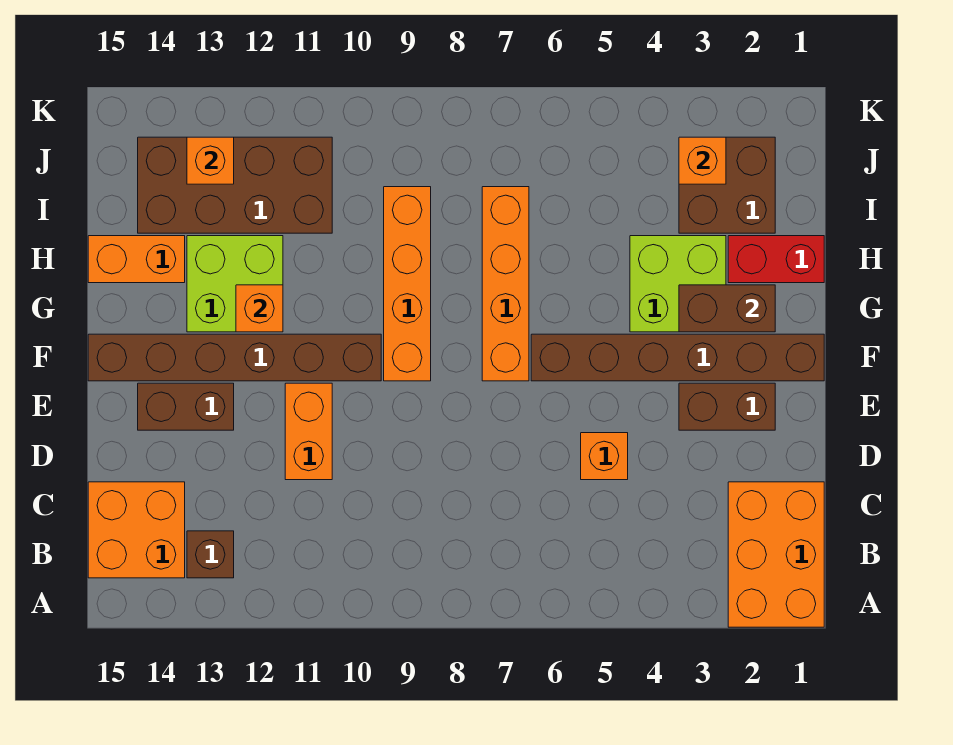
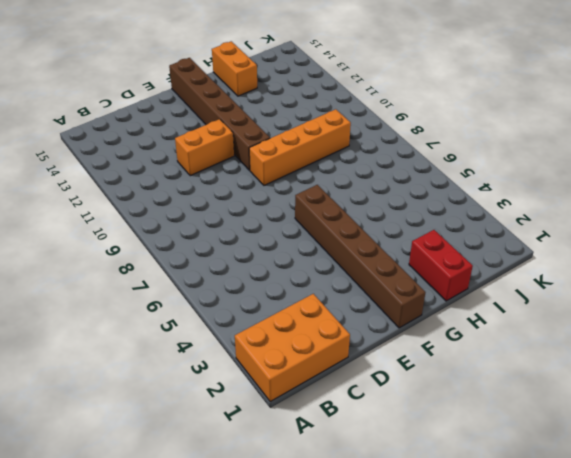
none -> brown 1x1 brick [187,531,234,578]
none -> orange 2x2 brick [88,482,185,578]
none -> orange 1x1 brick [581,433,628,480]

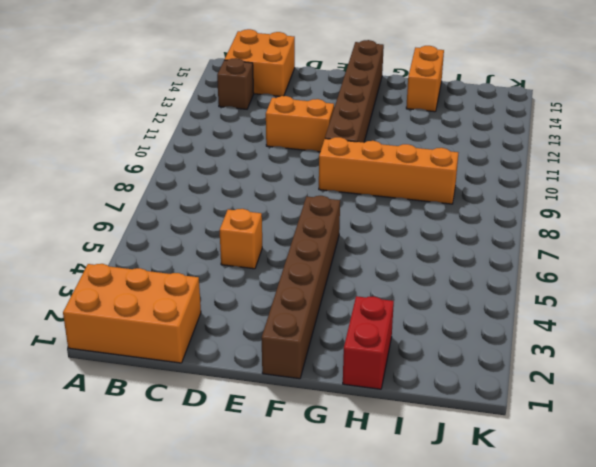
none -> brown 1x2 brick [679,383,775,430]
none -> brown 1x2 brick [138,383,234,430]
none -> orange 1x4 brick [482,187,529,381]

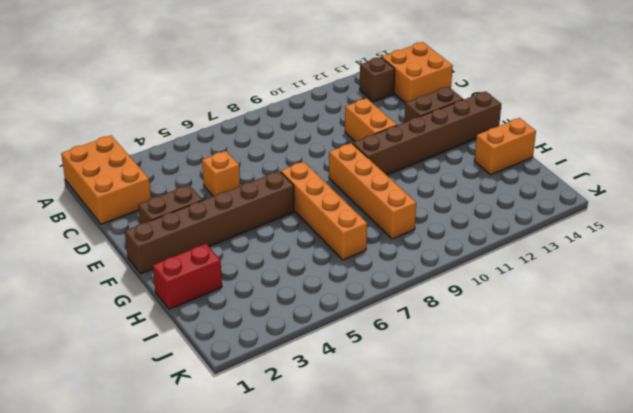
none -> lime 2x2 brick [630,236,726,332]
none -> lime 2x2 brick [187,236,283,332]
none -> brown 2x2 brick [679,137,775,233]

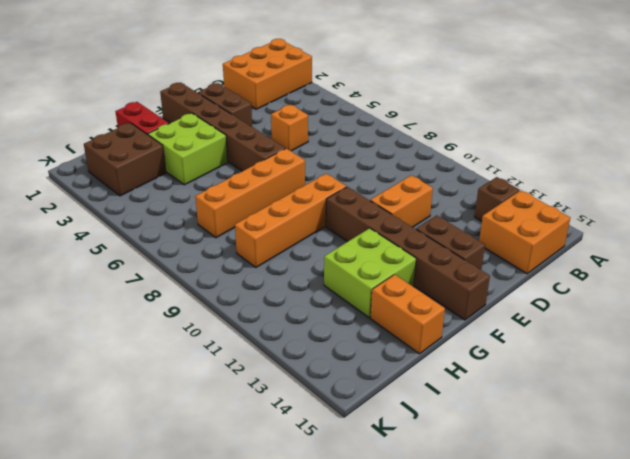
none -> brown 2x4 brick [138,137,332,233]
none -> brown 1x2 brick [679,285,775,332]
none -> orange 1x1 brick [236,285,283,332]

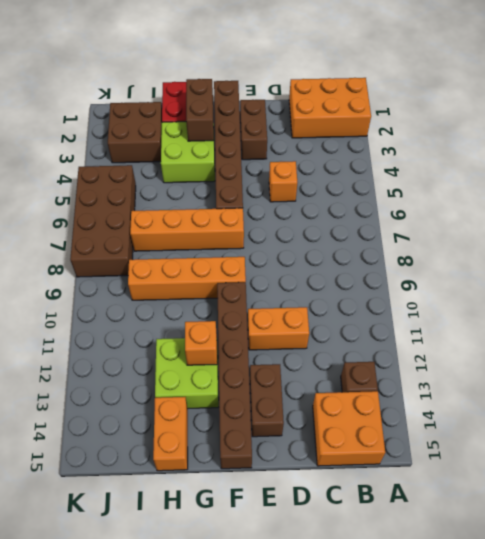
brown 2x4 brick [70,165,136,277] -> brown 2x4 brick moved to [138,137,332,233]
none -> orange 1x1 brick [679,137,726,184]
none -> orange 1x1 brick [187,137,234,184]

